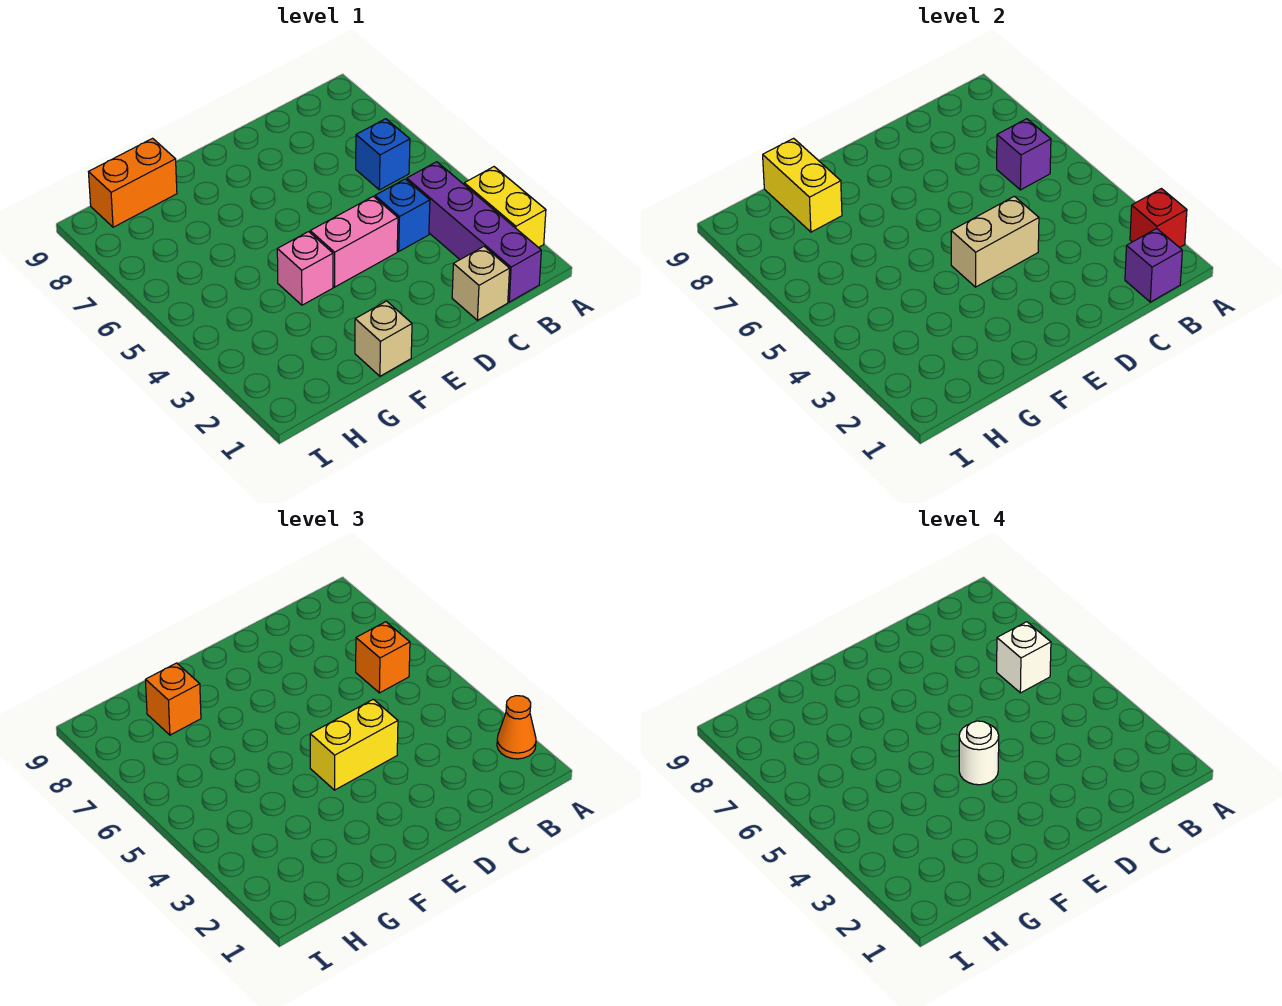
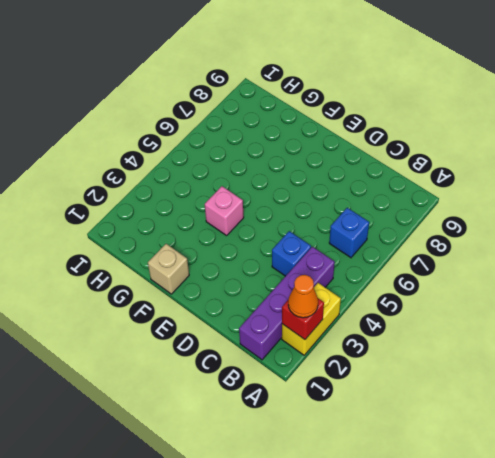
none -> tan 1x1 brick [452,247,510,320]
none -> pink 1x2 brick [310,196,398,287]
none -> orange 1x2 brick [89,138,177,227]

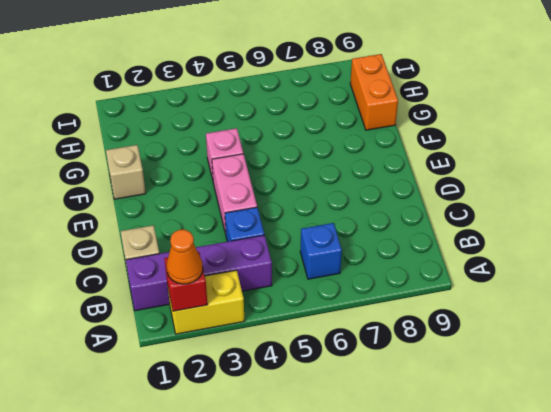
none -> purple 1x1 brick [1125,229,1182,302]
none -> purple 1x1 brick [997,119,1051,190]
none -> tan 1x2 brick [951,196,1039,287]

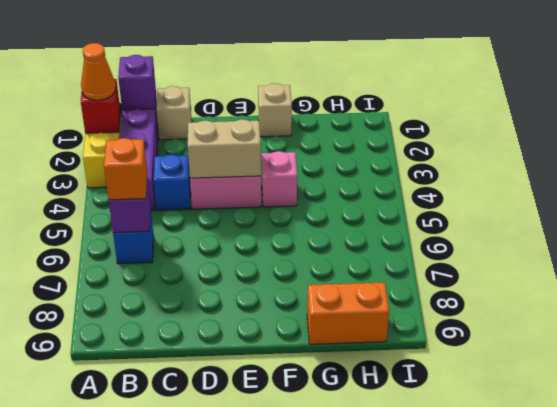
none -> yellow 1x2 brick [763,138,842,232]
none -> yellow 1x2 brick [310,699,398,790]
none -> orange 1x1 brick [146,663,201,735]

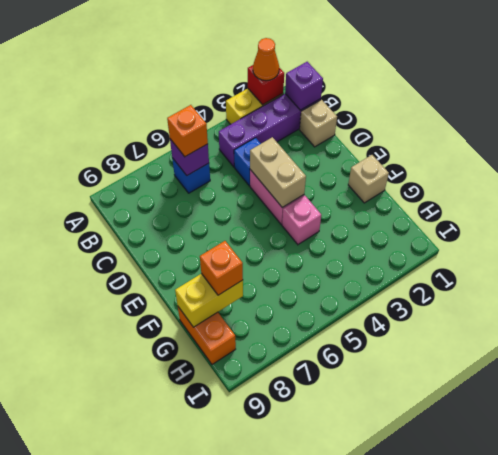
none -> yellow 1x2 brick [310,699,398,790]
none -> white 1x1 brick [997,622,1051,693]
none -> white 1x1 round brick [959,721,999,785]

